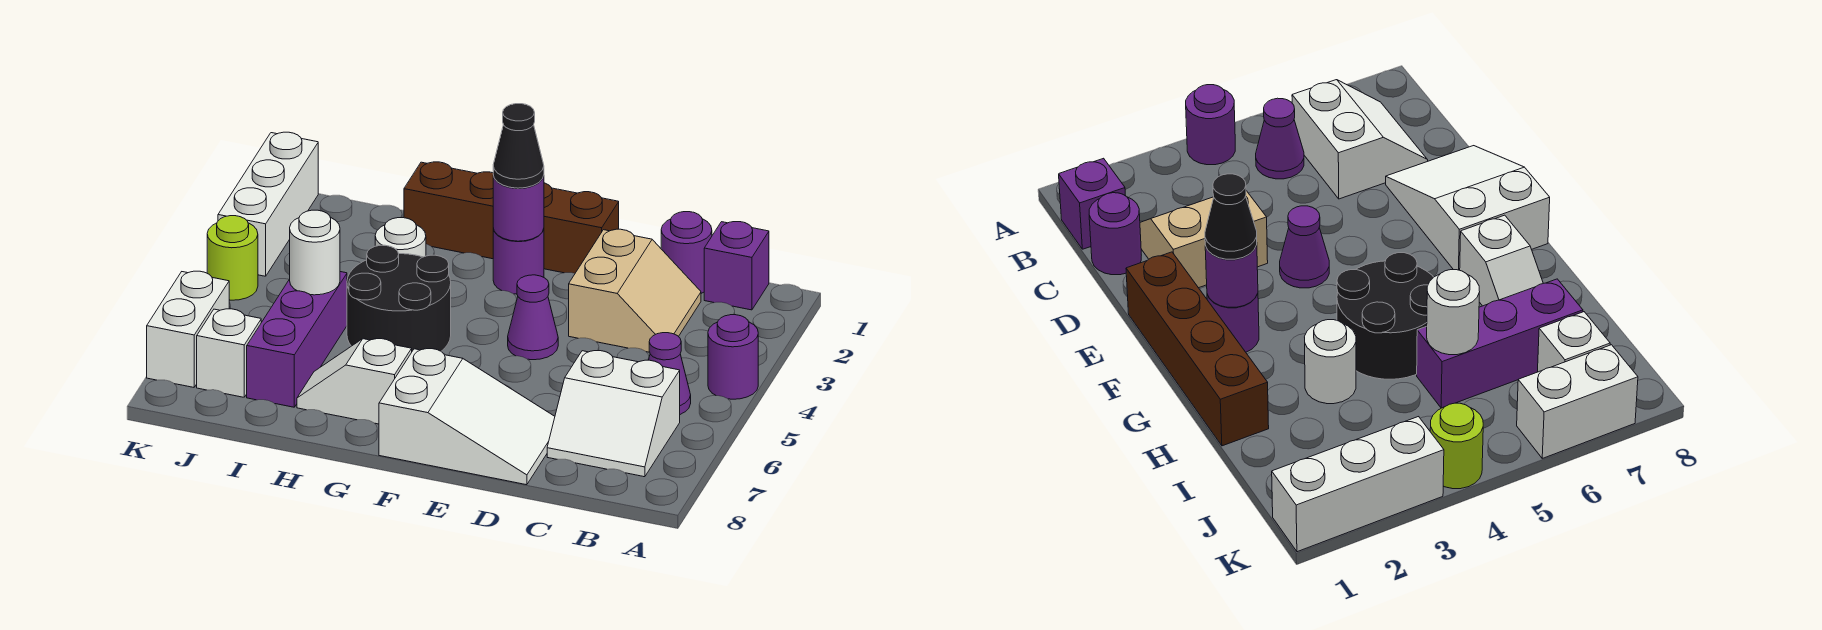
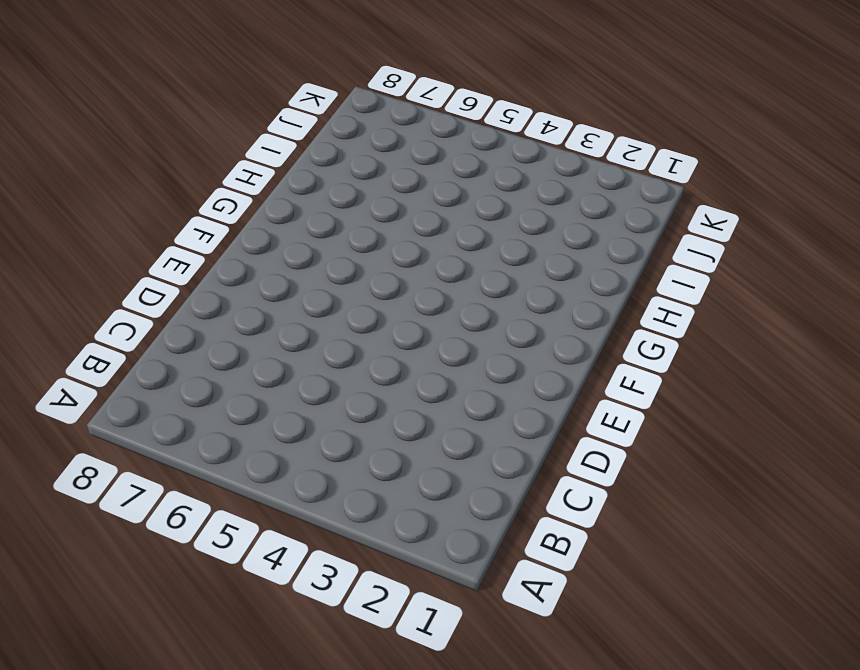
none -> purple 1x1 round brick [708,315,758,399]
none -> purple 1x1 brick [704,222,769,310]
none -> purple 1x1 cone [649,333,691,414]

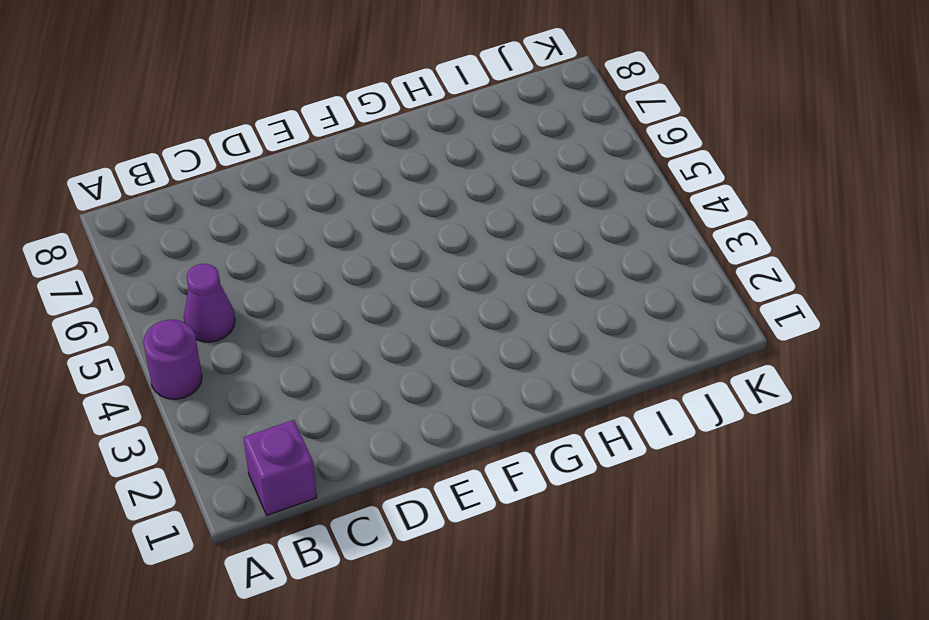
none -> white 2x2 slope [547,351,680,477]
none -> purple 1x1 round brick [661,212,712,293]
none -> tan 2x2 slope [569,229,701,352]

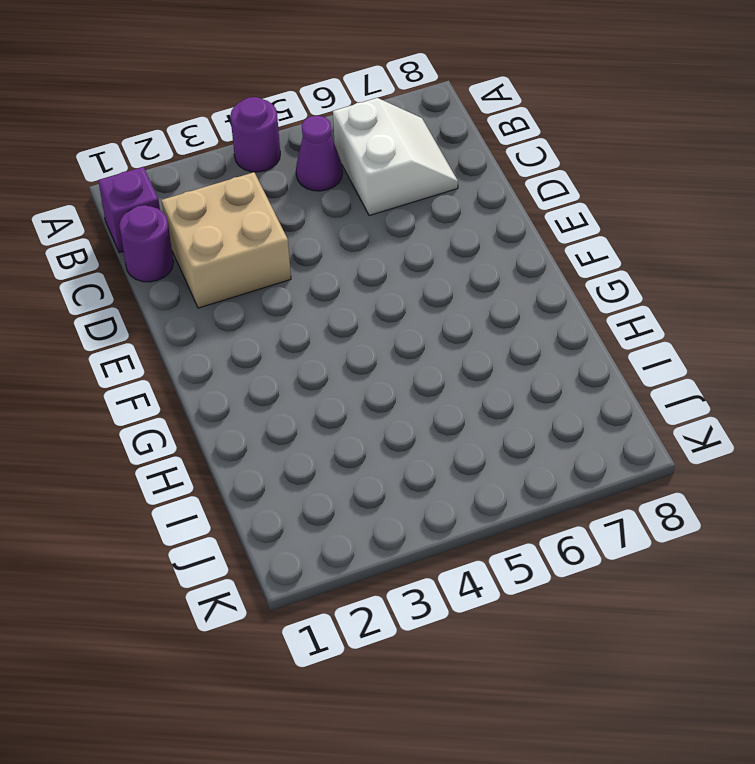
tan 2x2 brick [162,172,291,308] -> tan 2x2 slope [569,229,701,352]
none -> white 2x3 slope [379,349,555,485]
none -> brown 1x4 brick [404,162,619,273]
none -> purple 1x1 cone [508,275,558,360]

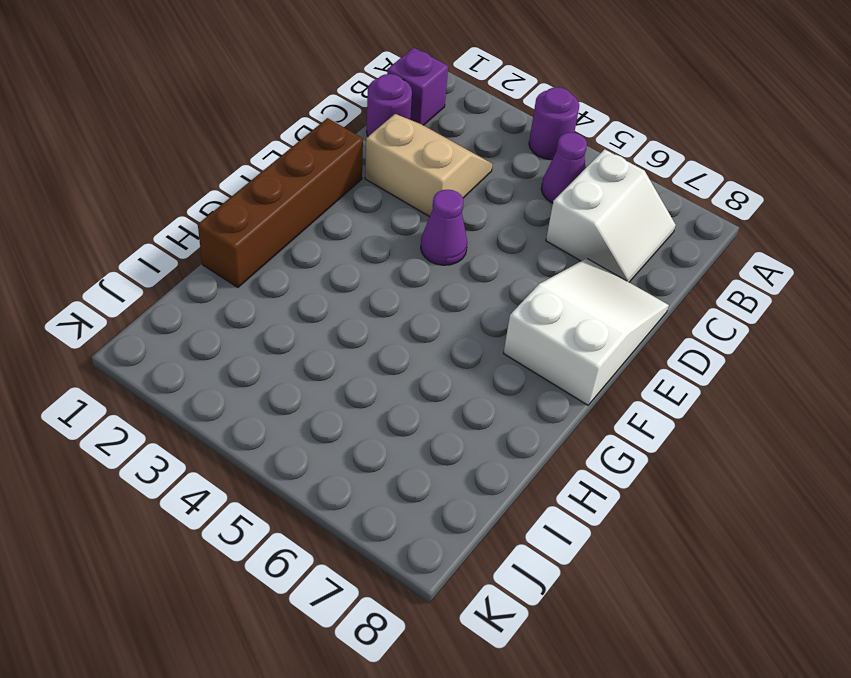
none -> purple 1x1 round brick [493,229,544,294]
none -> black 2x2 round brick [347,245,451,351]
none -> white 1x2 slope [297,339,412,424]

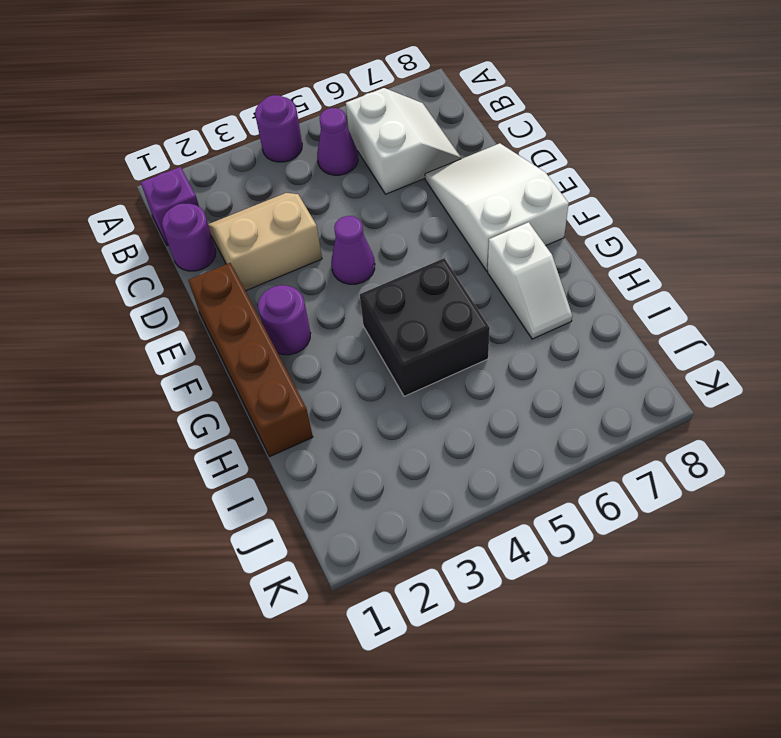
black 2x2 brick [360,258,490,396] -> black 2x2 round brick [347,245,451,351]
none -> white 1x1 round brick [375,218,426,257]
none -> purple 1x3 brick [247,272,347,407]
none -> white 1x1 brick [197,309,261,397]

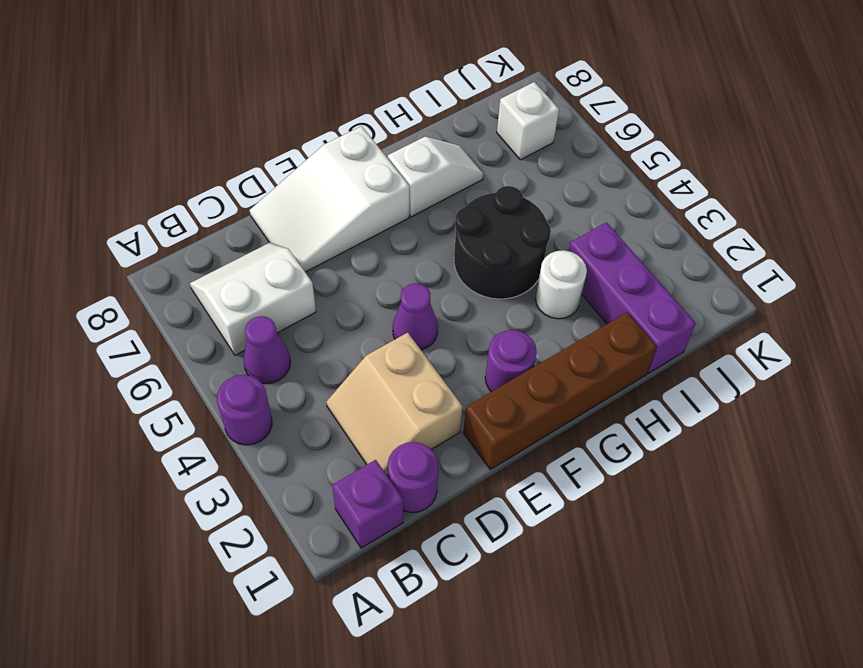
purple 1x3 brick [569,222,696,373] -> purple 1x3 brick moved to [247,272,347,407]
none -> white 1x3 brick [218,132,318,276]
none -> lime 1x1 round brick [207,216,258,300]
none -> white 1x2 brick [147,271,229,387]

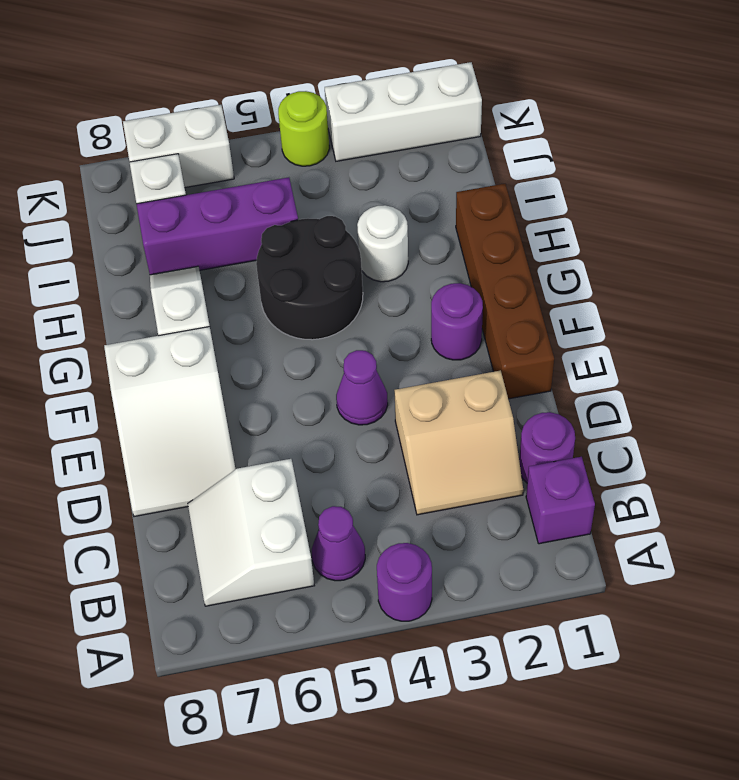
none -> purple 1x1 round brick [493,176,544,241]
none -> white 1x1 round brick [290,210,340,295]
none -> black 1x1 cone [493,104,544,188]

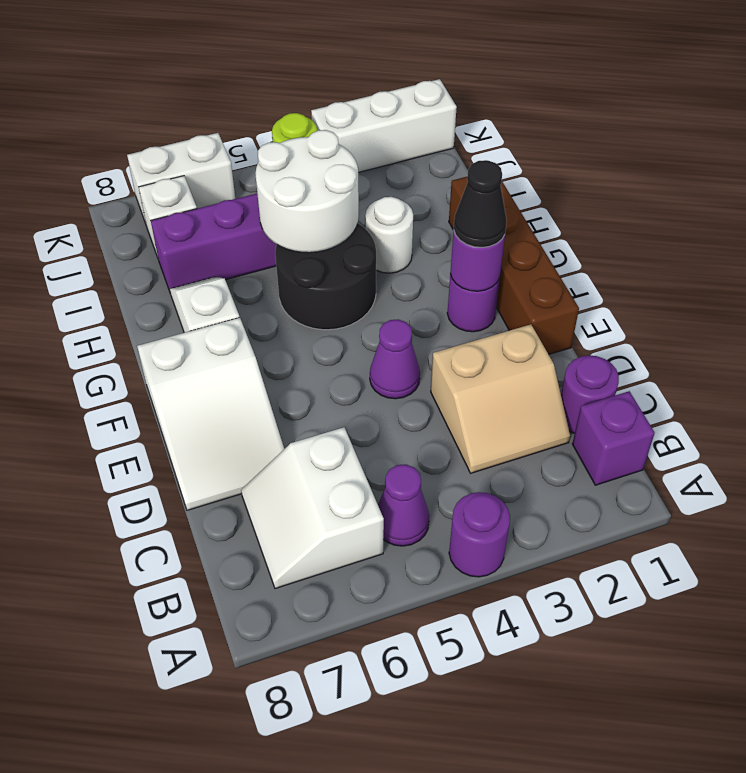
white 2x2 round brick [255,130,359,253] -> white 1x1 round brick [290,210,340,295]

